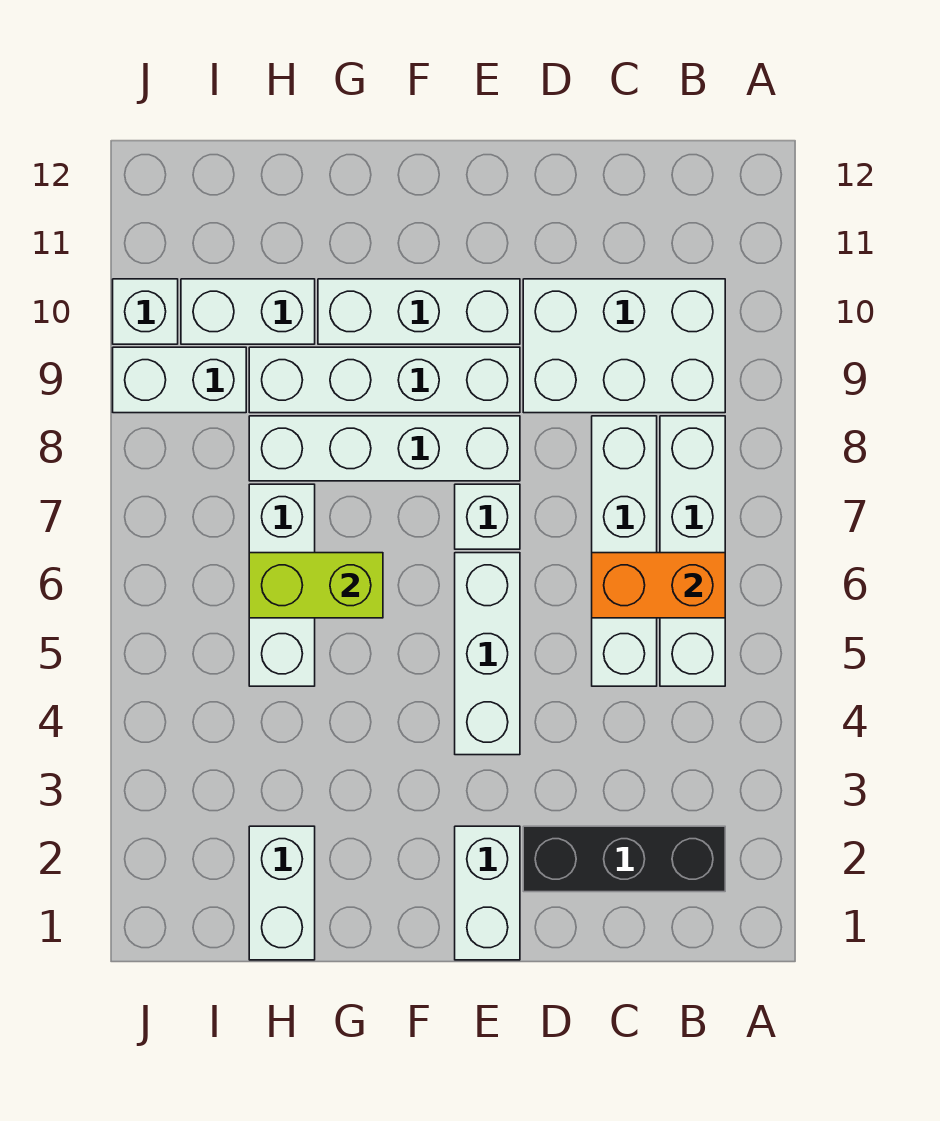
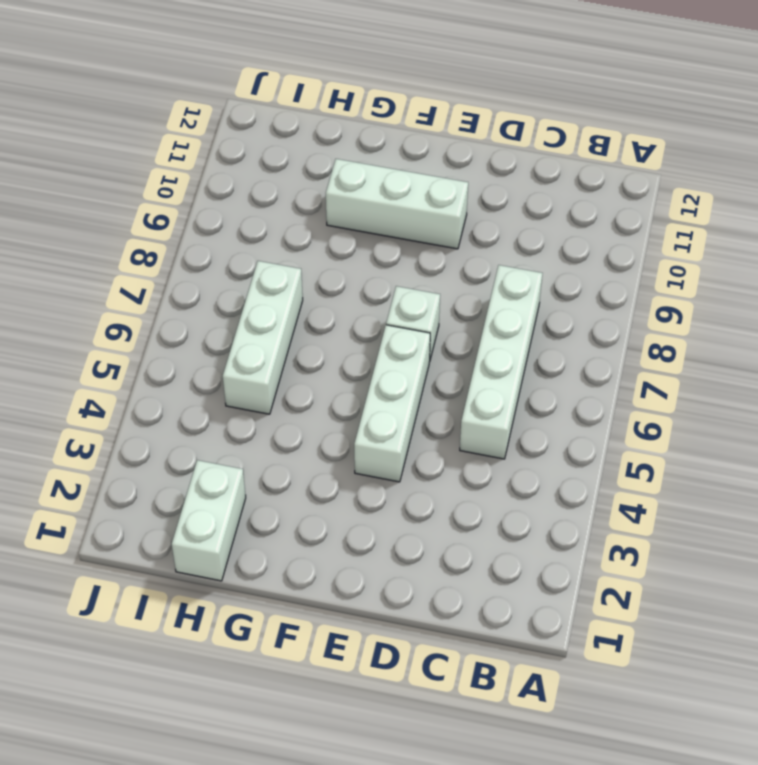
none -> black 1x3 brick [523,826,725,892]
none -> white 1x4 brick [660,416,725,686]
none -> white 2x3 brick [523,279,725,413]

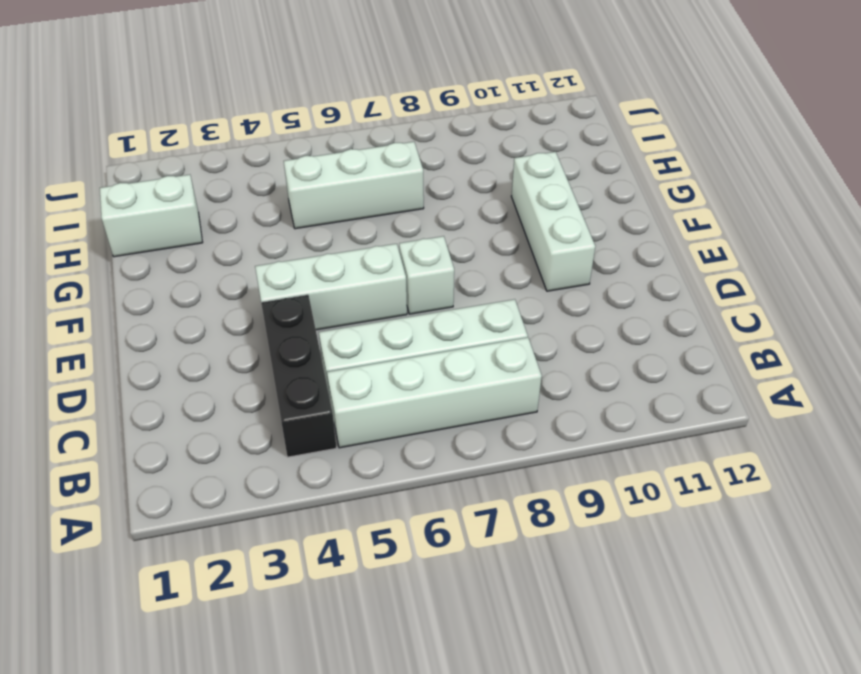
black 1x3 brick [261,295,336,457] -> black 1x3 brick moved to [523,826,725,892]
none -> white 2x3 brick [523,279,725,413]
none -> white 1x2 brick [455,826,520,960]
none -> white 1x4 brick [249,416,520,481]

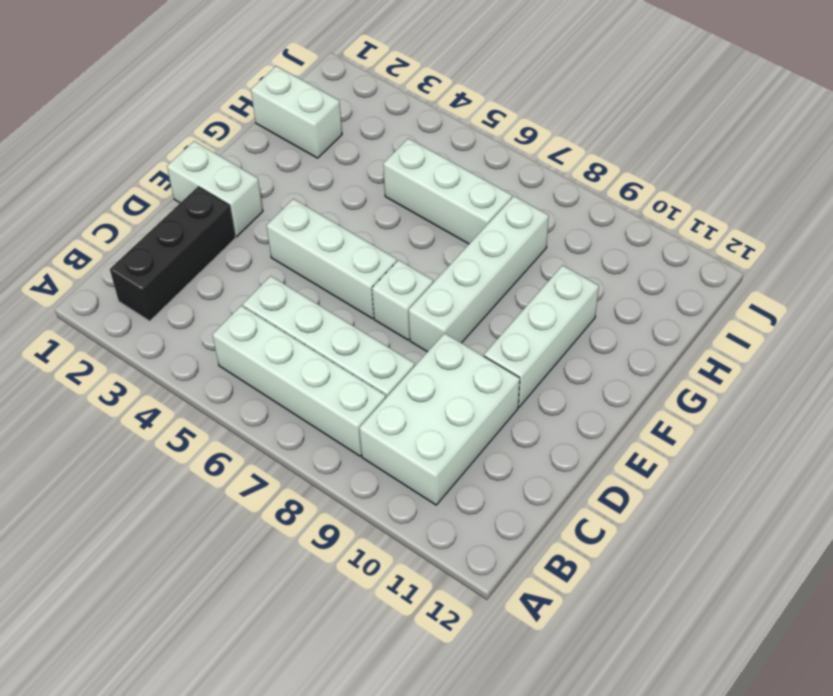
none -> white 1x4 brick [249,347,520,413]
none -> white 1x2 brick [181,279,315,344]
none -> white 1x2 brick [113,347,246,413]

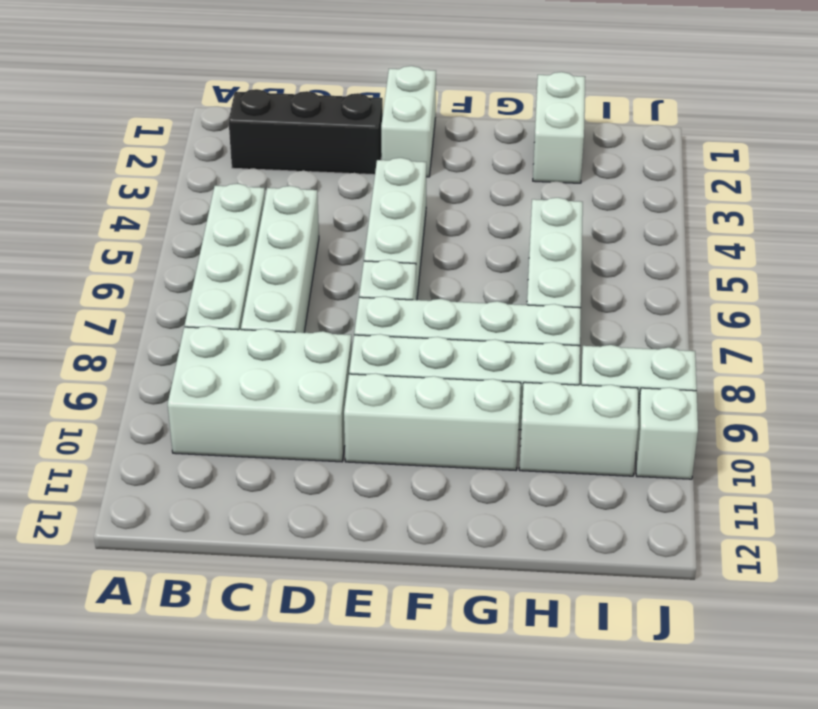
none -> orange 1x2 brick [592,553,725,618]
none -> lime 1x2 brick [249,553,383,618]

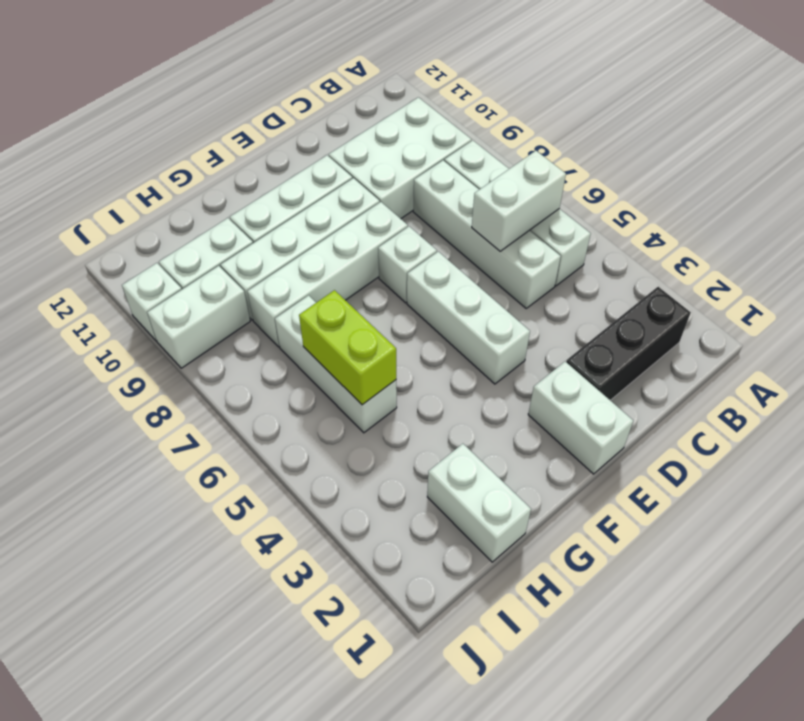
white 1x2 brick [472,151,566,251] -> orange 1x2 brick [592,553,725,618]
lime 1x2 brick [299,290,396,405] -> lime 1x2 brick turned to [249,553,383,618]

